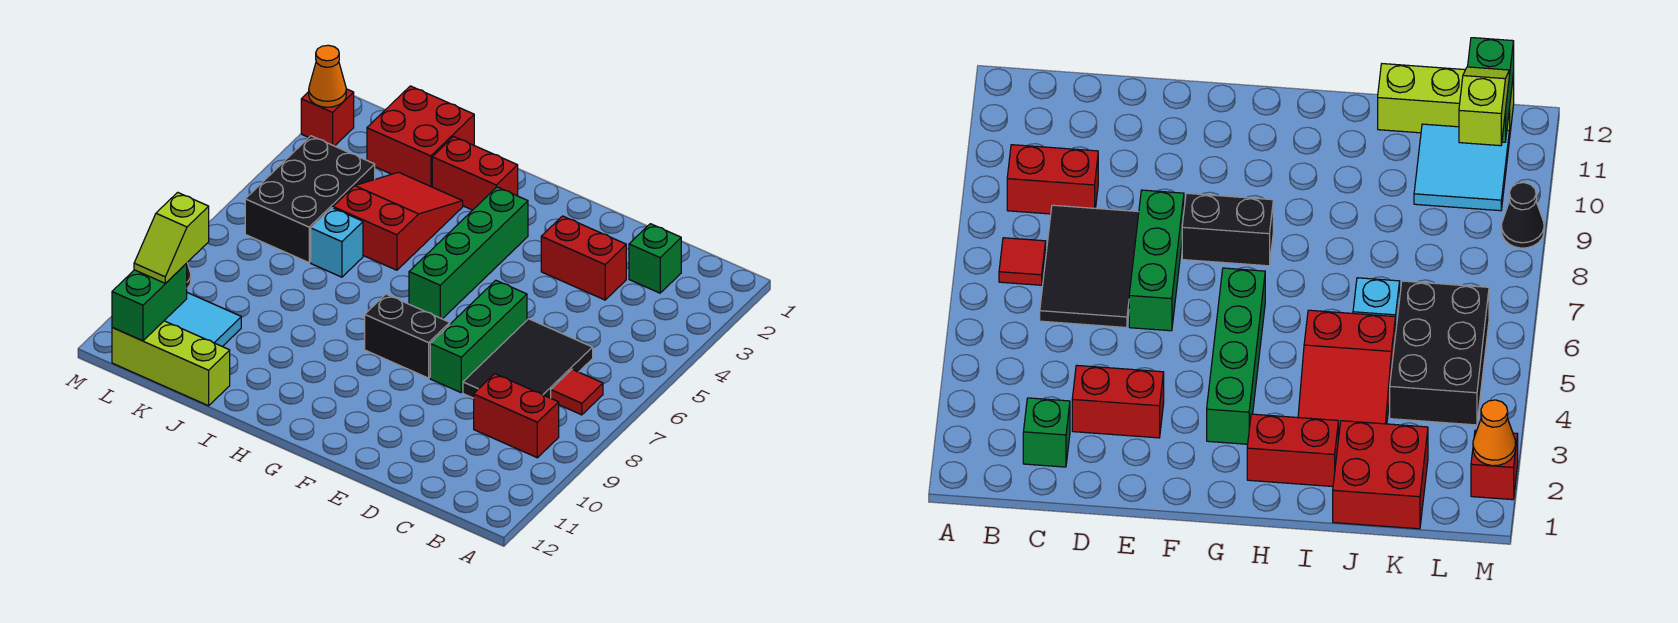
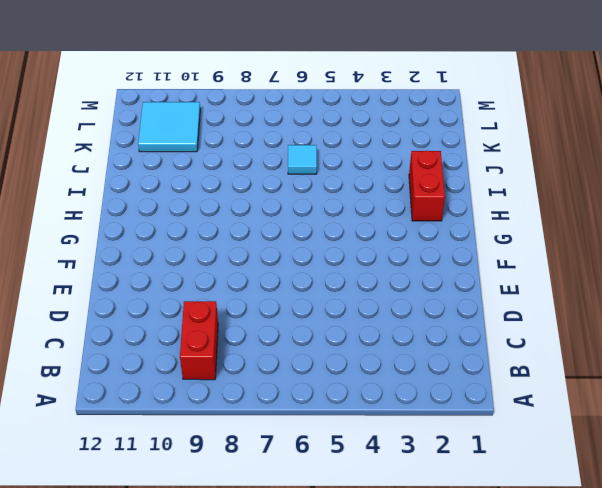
cyan 1x1 tile [288,145,317,174] -> cyan 1x1 brick [311,208,363,277]
none -> red 1x1 tile [551,369,603,415]
none -> green 1x1 brick [629,224,681,293]
none -> black 2x3 tile [463,319,593,398]

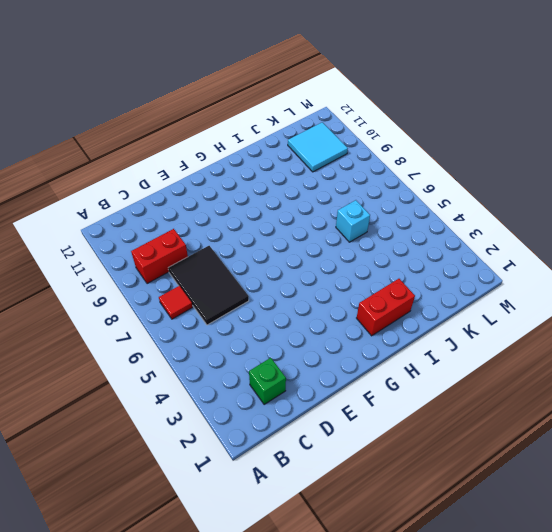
none -> red 1x2 brick [541,216,626,300]
none -> green 1x3 brick [430,280,527,392]
none -> black 1x2 brick [365,294,450,378]

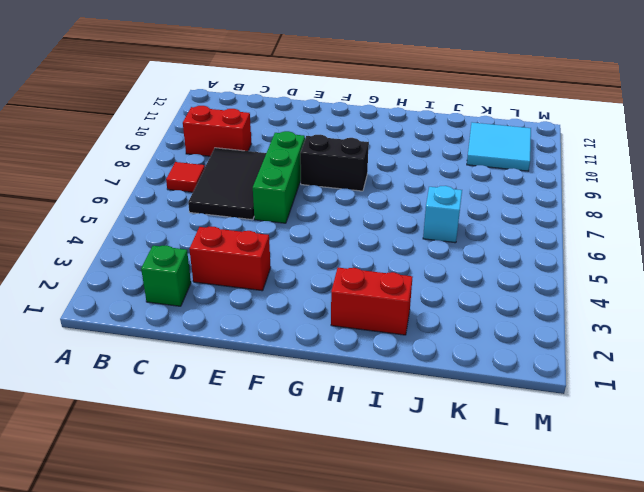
none -> green 1x4 brick [409,187,528,319]
none -> red 2x3 slope [333,172,463,270]
none -> red 2x2 brick [367,86,474,187]

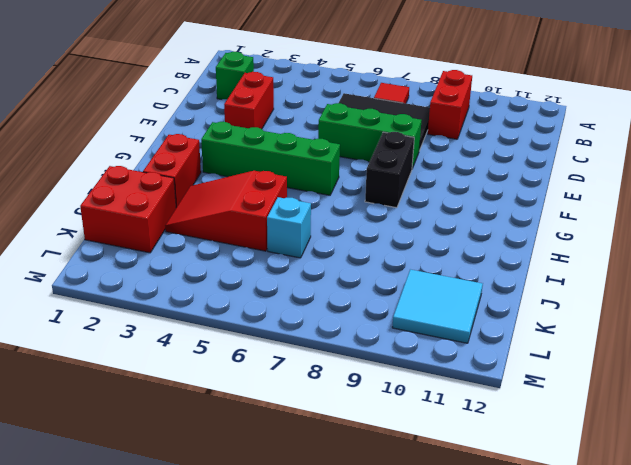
none -> lime 1x3 brick [112,321,230,406]
none -> black 2x3 brick [245,136,375,263]
none -> red 1x1 brick [301,89,354,146]

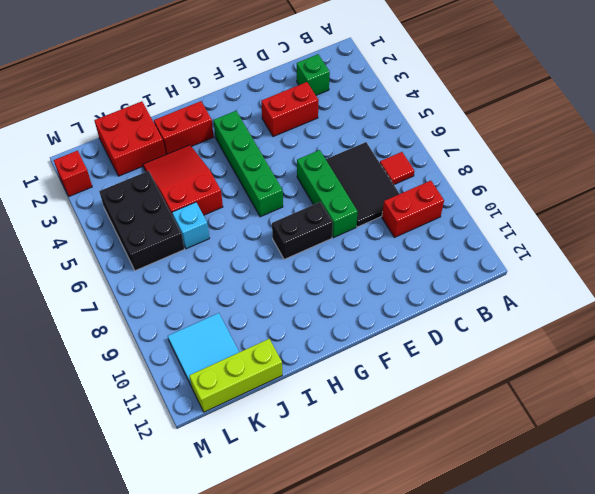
none -> black 1x1 cone [1501,183,1544,248]
none -> green 1x2 brick [112,264,187,341]
none -> orange 1x1 cone [309,45,346,107]

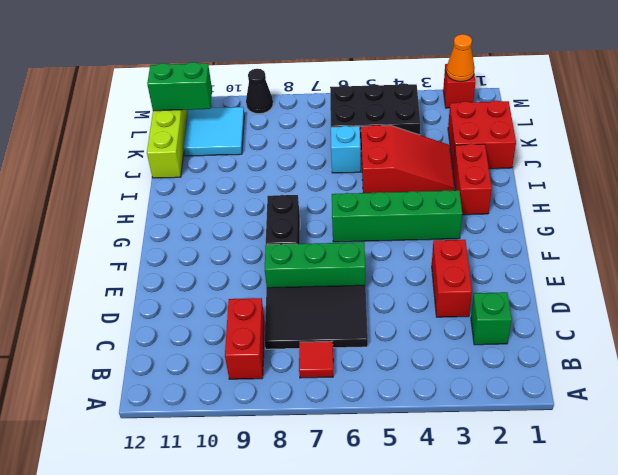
none -> lime 1x2 slope [134,192,209,283]

